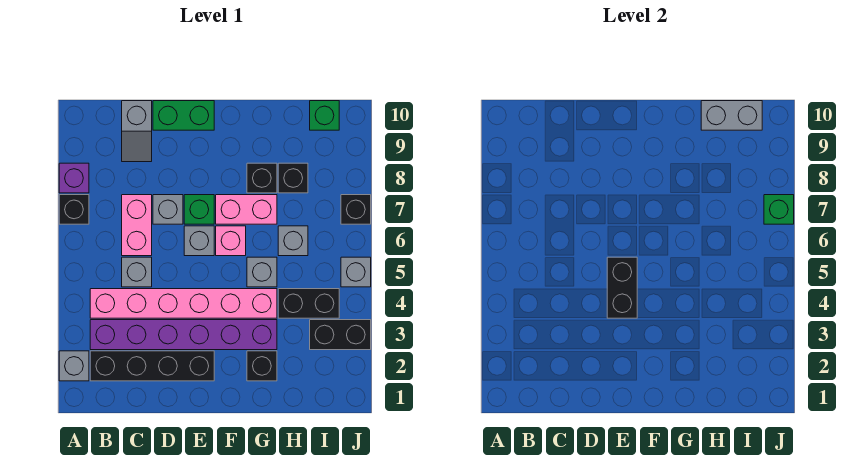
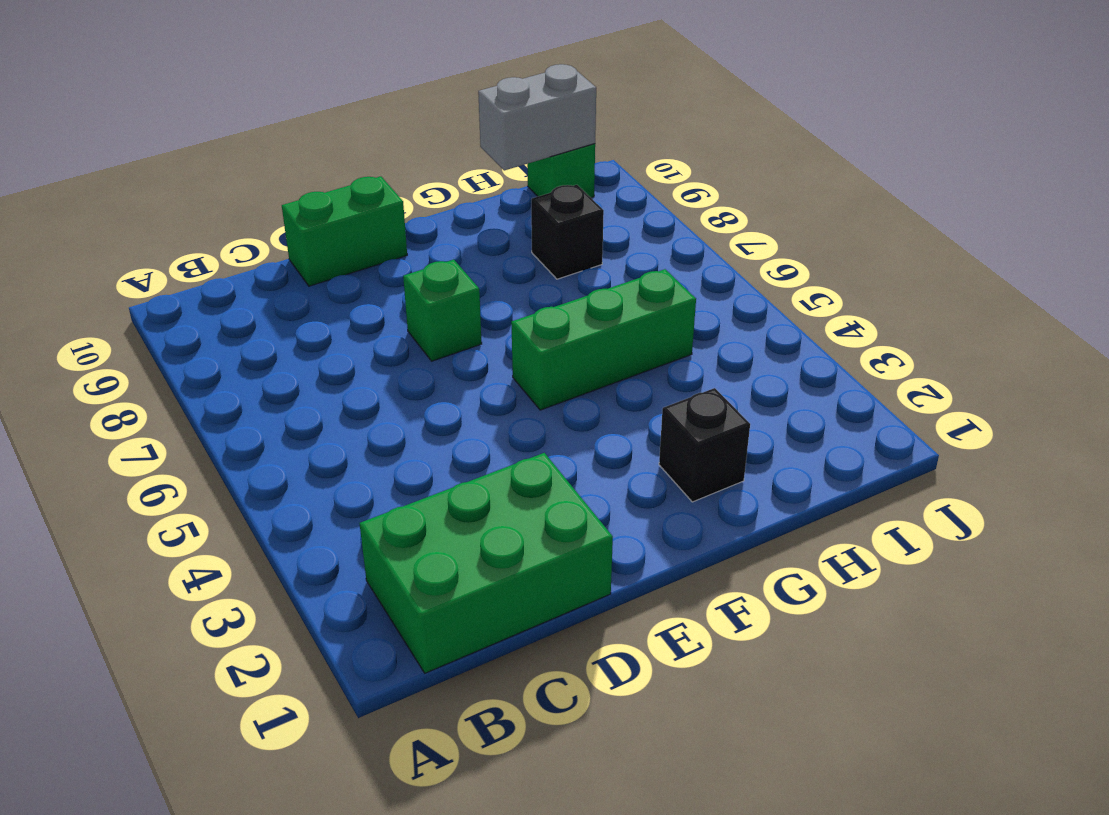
green 2x3 brick [360,453,613,673] -> black 1x4 brick [90,351,214,381]
green 1x3 brick [511,269,696,410] -> grey 1x1 brick [247,257,277,287]
none -> grey 1x1 brick [59,351,89,381]
none -> black 1x1 brick [59,195,89,224]
none -> purple 1x1 brick [59,163,89,193]

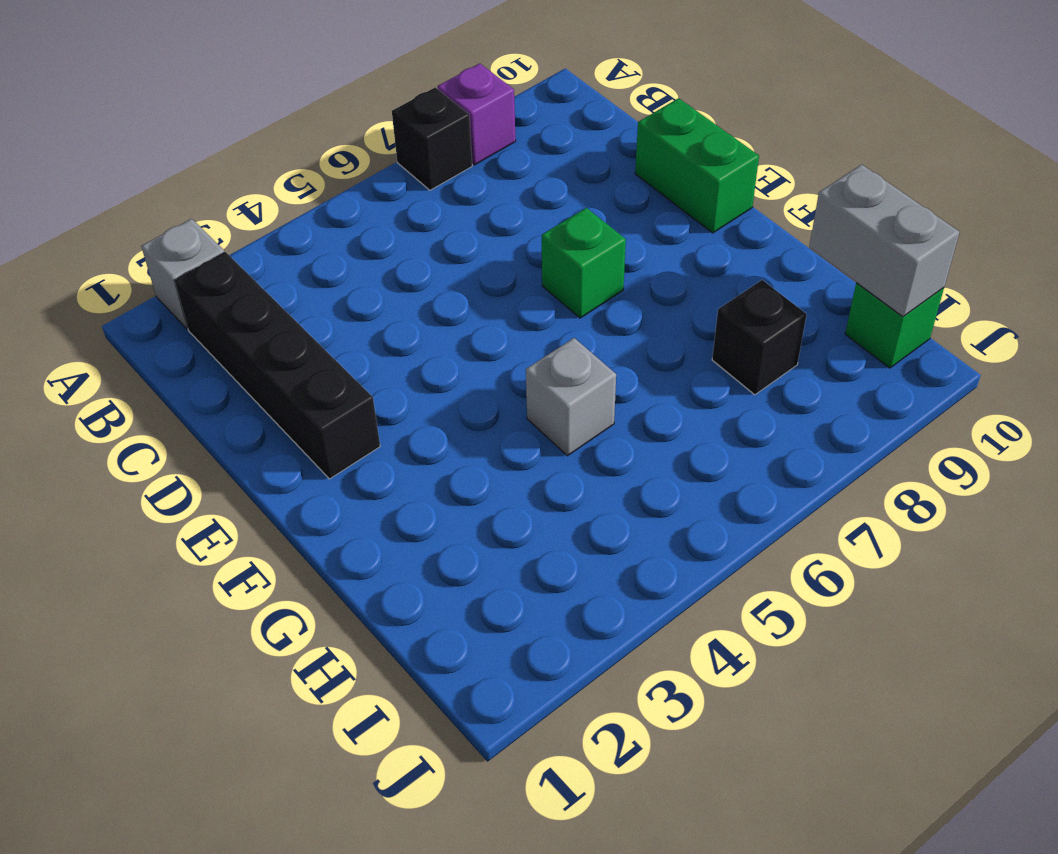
none -> purple 1x6 brick [90,320,277,350]
none -> pink 1x6 brick [90,289,277,318]
none -> grey 1x1 brick [122,257,152,287]

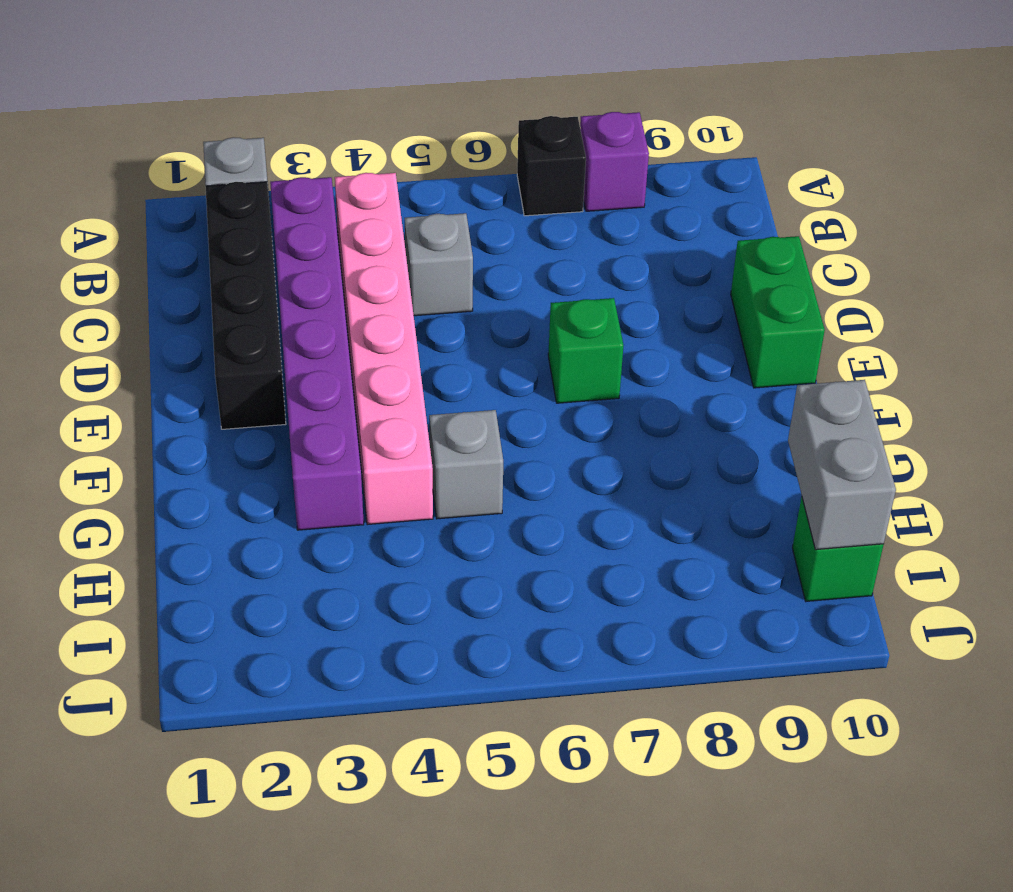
none -> pink 1x2 brick [122,195,152,256]
none -> grey 1x2 slope [122,101,152,162]
none -> grey 1x1 brick [153,195,183,224]

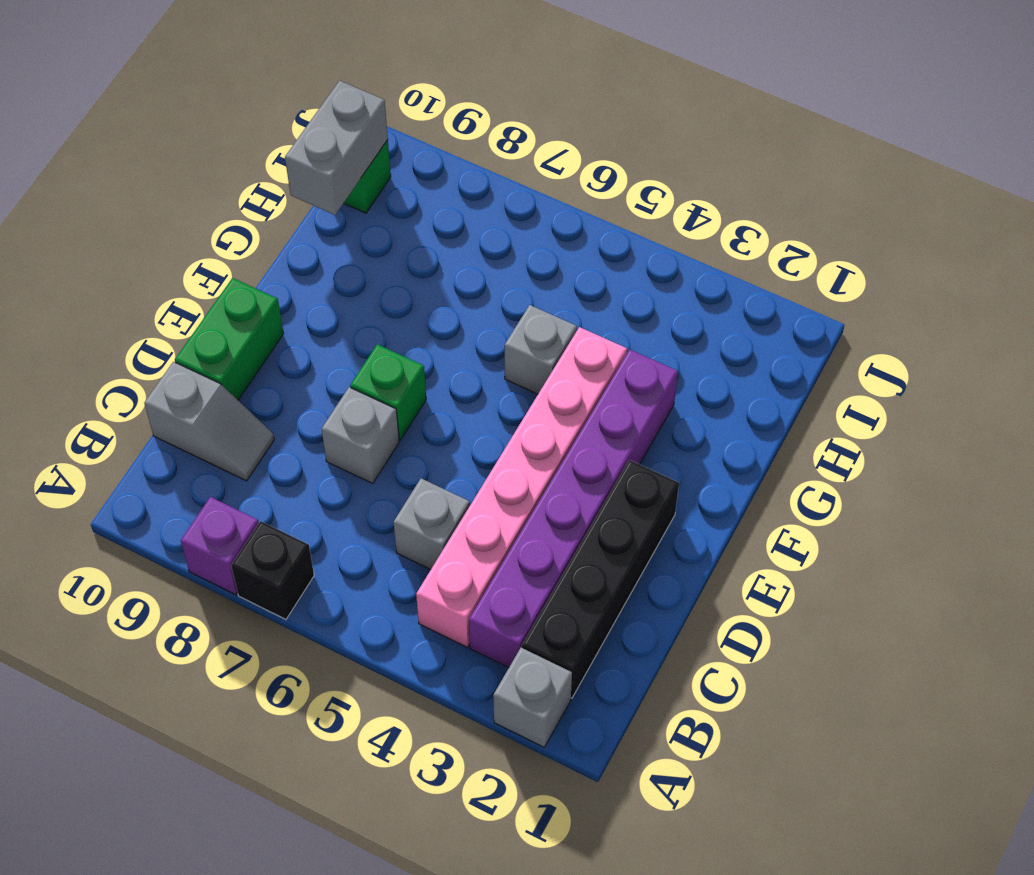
none -> pink 1x2 brick [122,195,152,256]
none -> grey 1x1 brick [184,226,214,256]
none -> pink 1x1 brick [216,226,246,256]

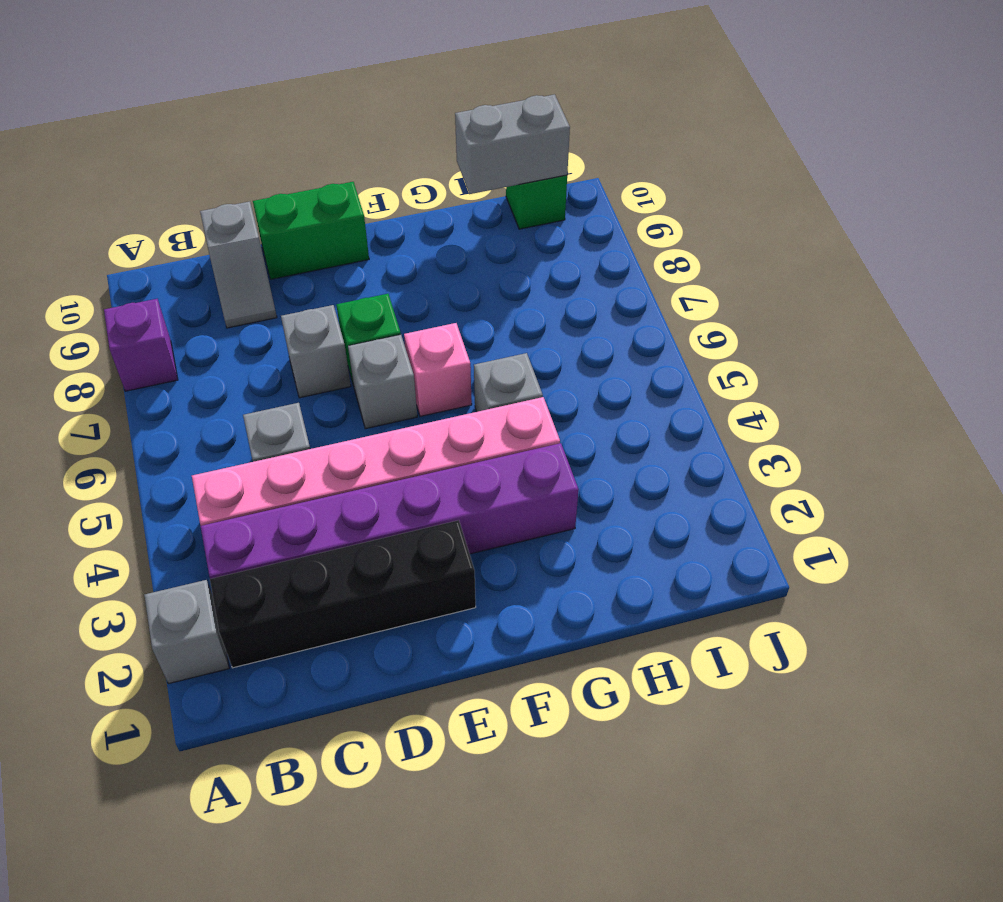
none -> black 1x1 brick [59,195,89,224]
none -> pink 1x2 brick [122,195,152,256]
none -> pink 1x2 brick [216,195,277,224]

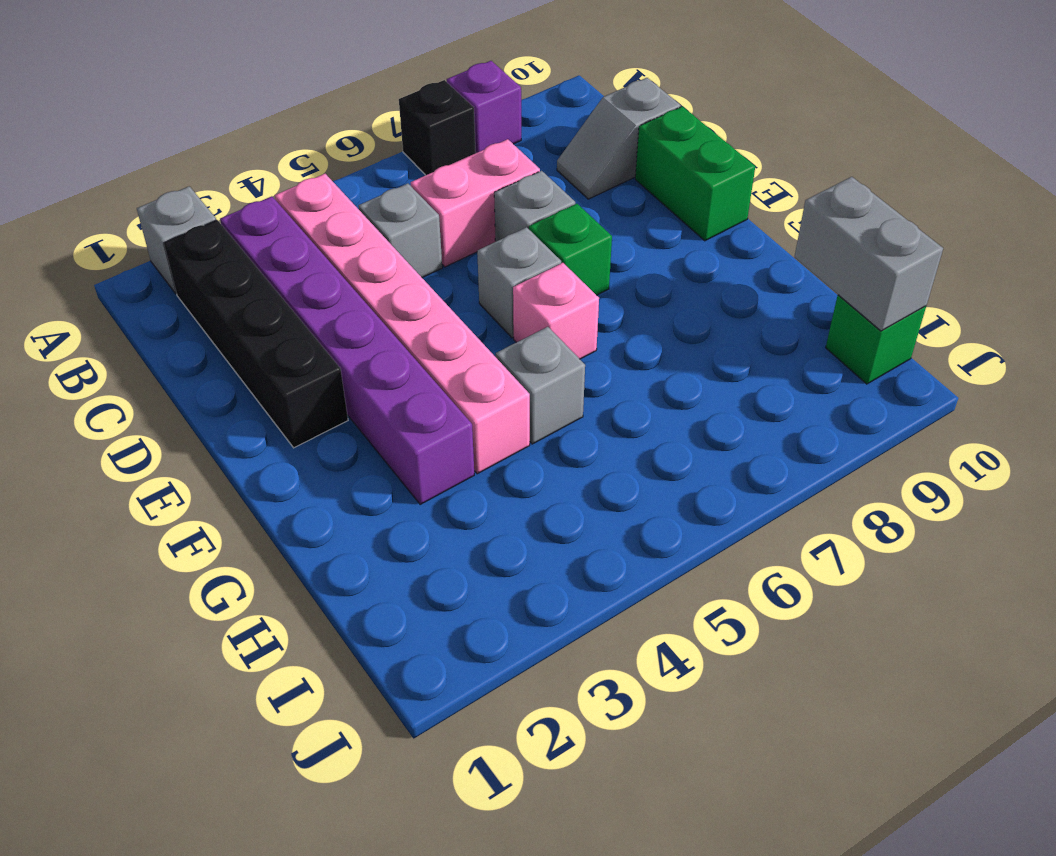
none -> pink 1x2 brick [216,195,277,224]
none -> black 1x1 brick [247,351,277,381]
none -> black 1x1 brick [247,163,277,193]

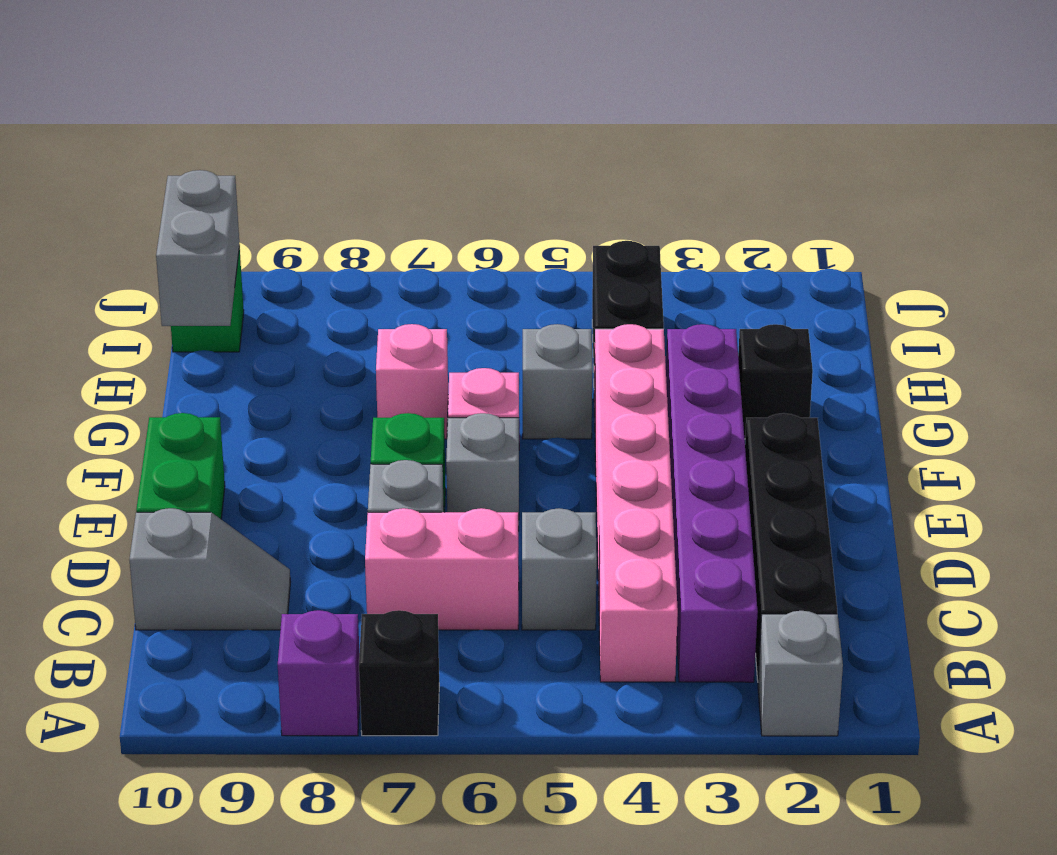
pink 1x1 brick [376,324,448,439] -> pink 1x2 brick [216,195,277,224]
none -> black 1x1 brick [247,163,277,193]
none -> grey 1x1 brick [278,226,308,256]
none -> black 1x1 brick [278,163,308,193]

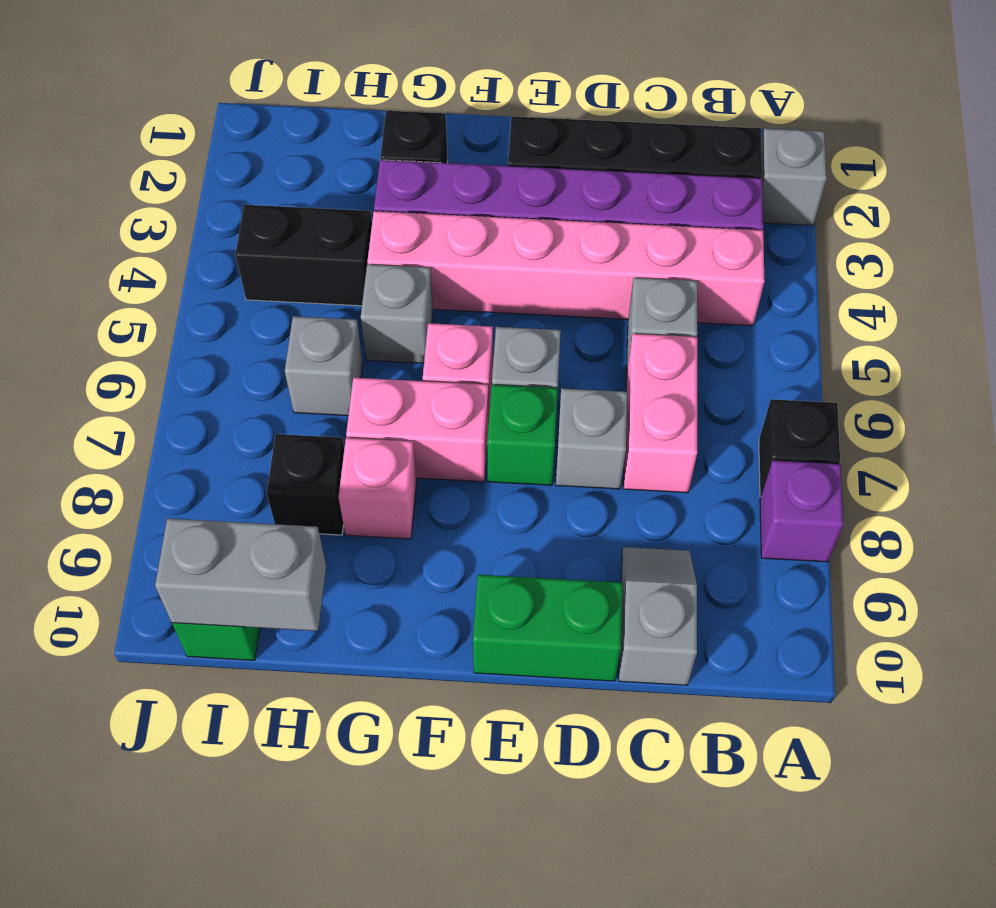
pink 1x1 brick [338,438,417,539] -> black 1x1 brick [247,163,277,193]
none -> black 1x2 brick [310,320,371,350]
none -> grey 1x1 brick [341,257,371,287]
none -> black 1x1 brick [341,195,371,224]

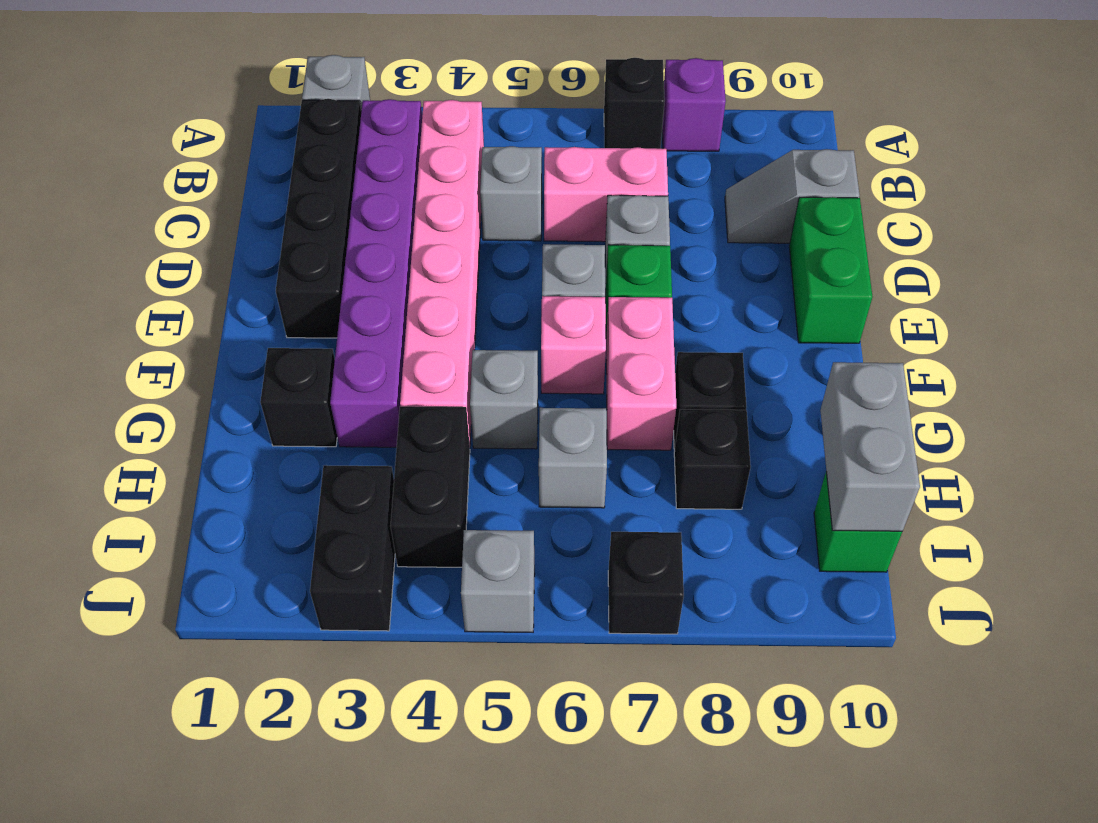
none -> black 1x2 brick [607,257,637,318]
none -> green 1x1 brick [764,195,794,224]

